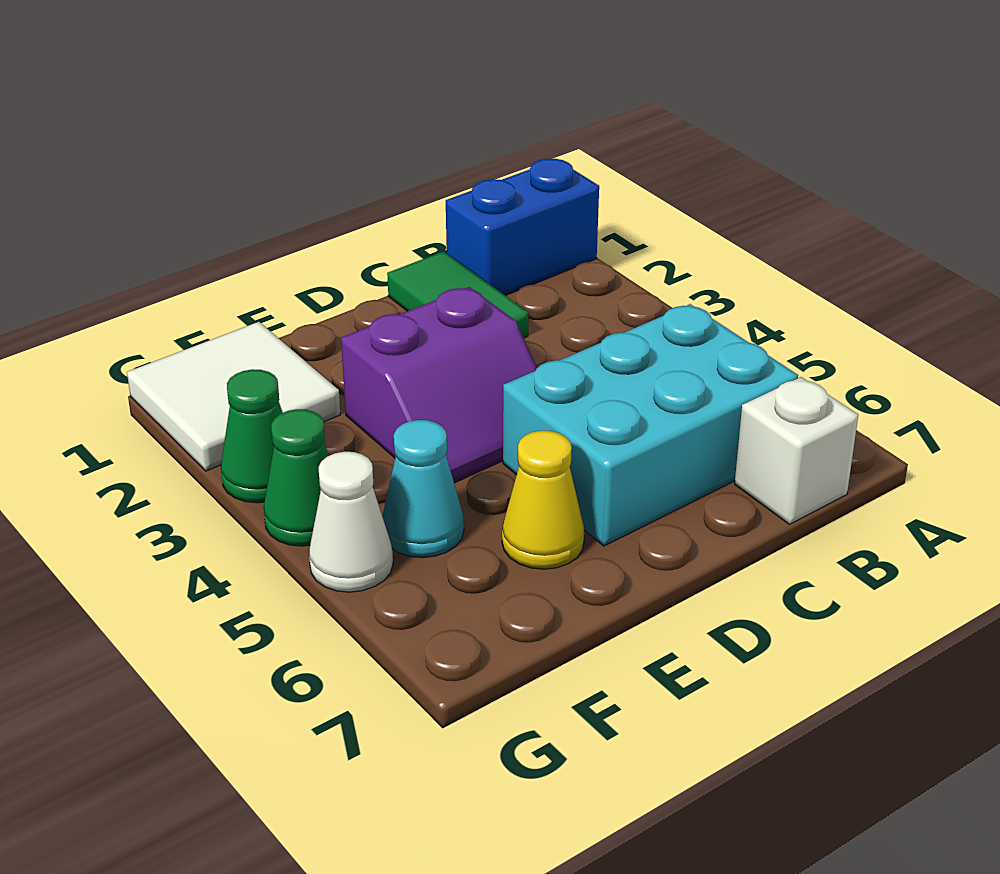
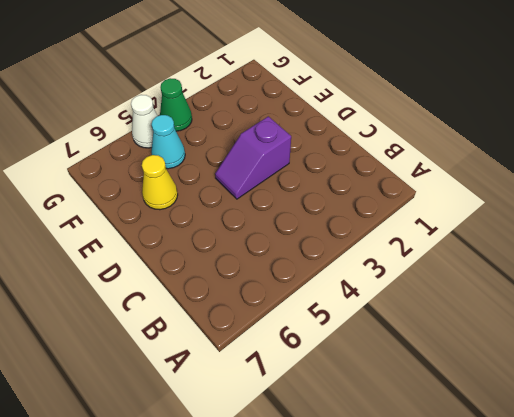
purple 1x2 slope [215,116,291,199] -> purple 2x2 slope [341,287,537,483]
none -> blue 1x2 brick [446,159,599,295]
none -> cyan 2x3 brick [503,304,798,546]

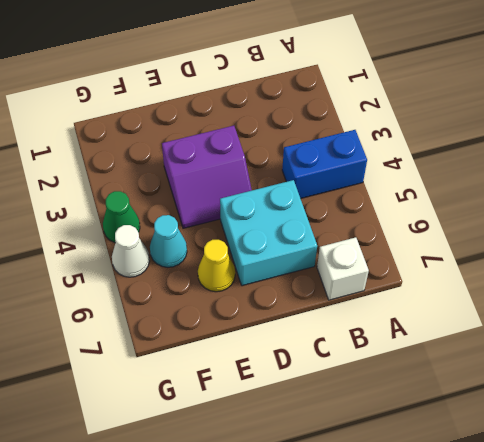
blue 1x2 brick [282,130,367,199] -> blue 1x2 brick moved to [446,159,599,295]
cyan 2x2 brick [220,180,317,286] -> cyan 2x3 brick [503,304,798,546]
none -> green 1x2 tile [387,251,528,338]
none -> white 2x2 tile [127,322,340,471]

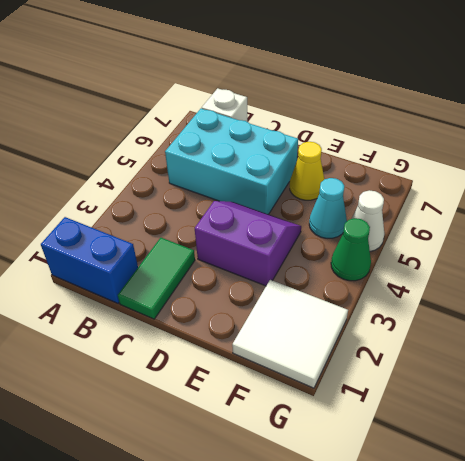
none -> green 1x1 cone [221,369,283,503]

